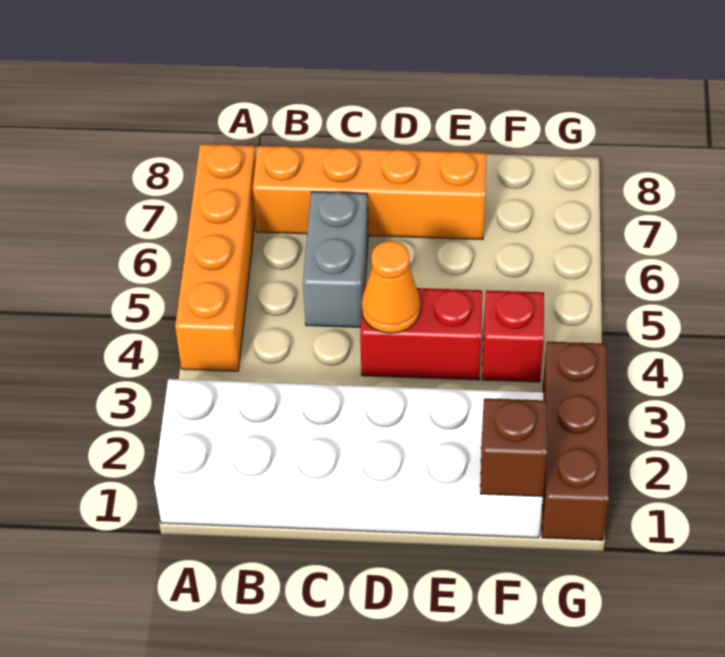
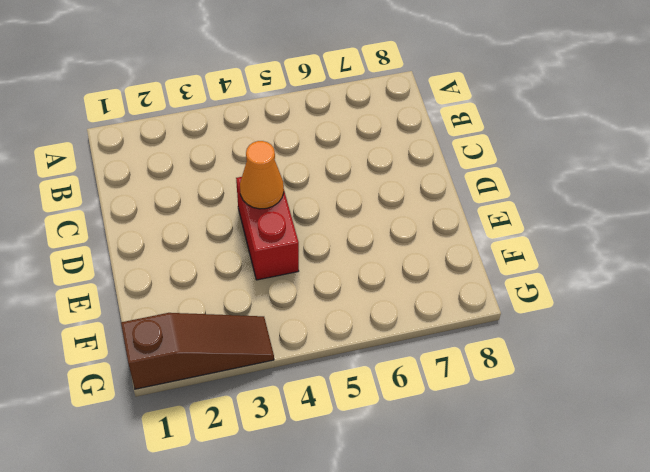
brown 1x3 slope [121,313,274,389] -> brown 1x3 brick [542,342,609,540]
none -> white 2x6 brick [154,379,543,538]
none -> orange 1x4 brick [175,144,256,371]

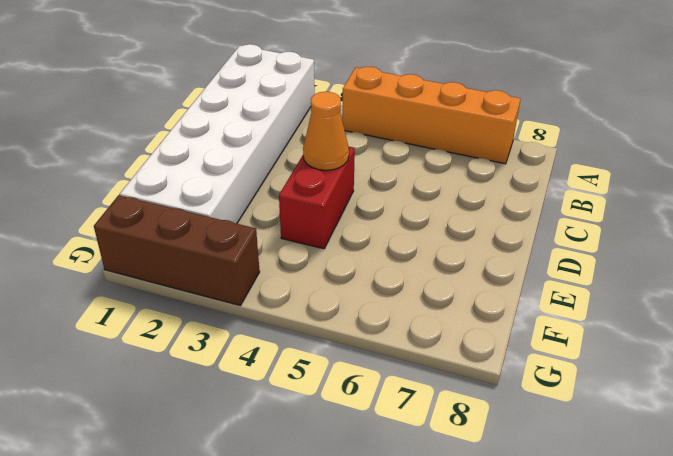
none -> orange 1x4 brick [253,146,486,240]
none -> grey 1x2 brick [303,192,368,327]

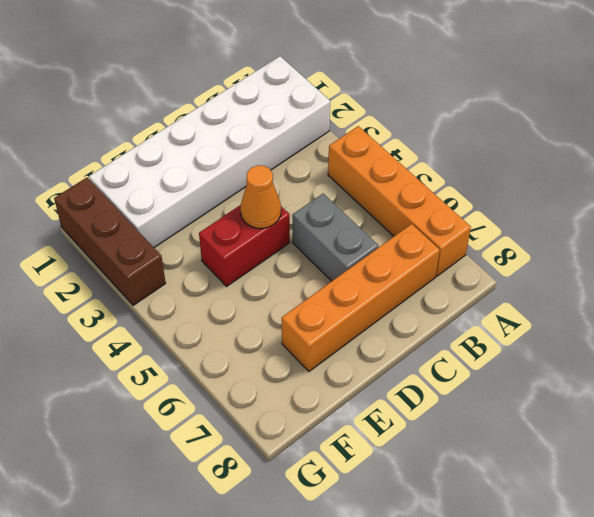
none -> red 1x1 brick [482,290,544,382]
none -> brown 1x1 brick [480,398,547,497]

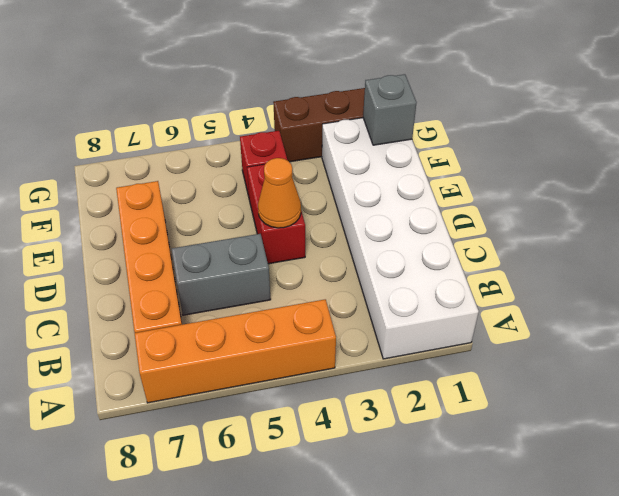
grey 1x1 brick [363,74,417,145] -> brown 1x1 brick [480,398,547,497]

